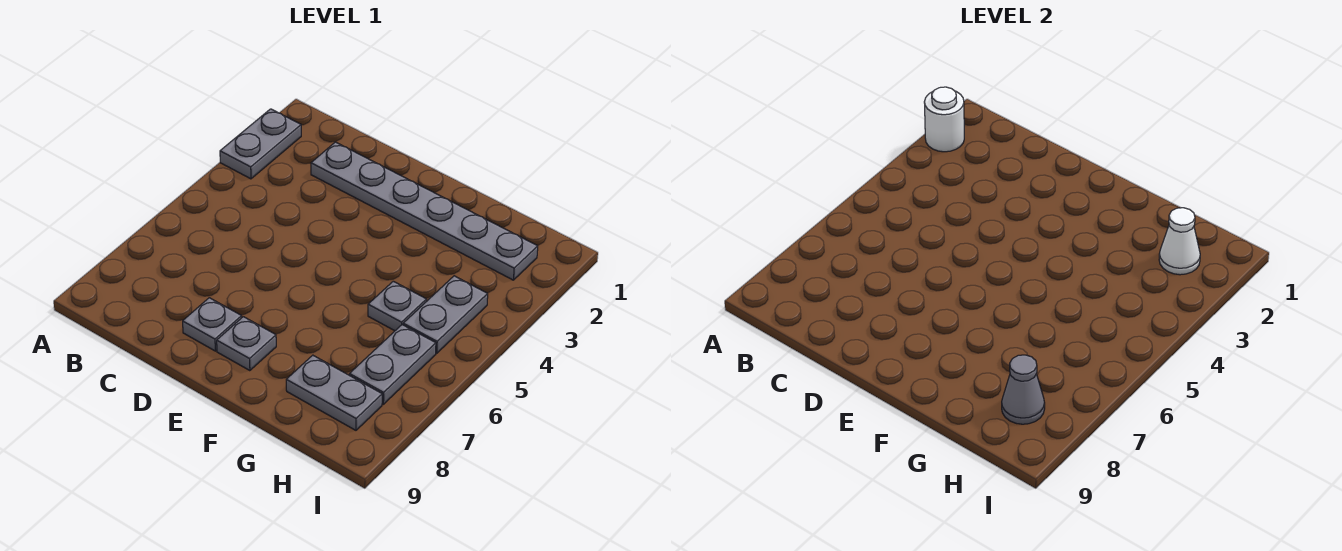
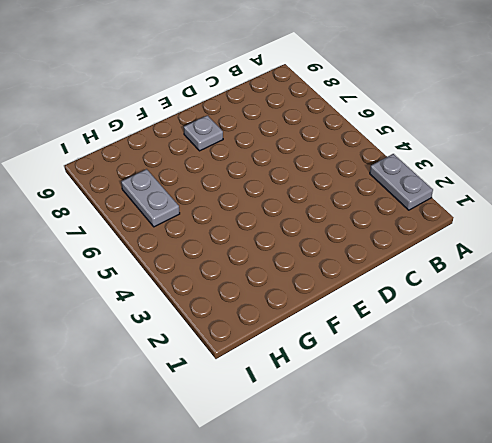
none -> grey 1x6 plate [311,142,538,280]
none -> grey 1x1 plate [183,298,242,351]

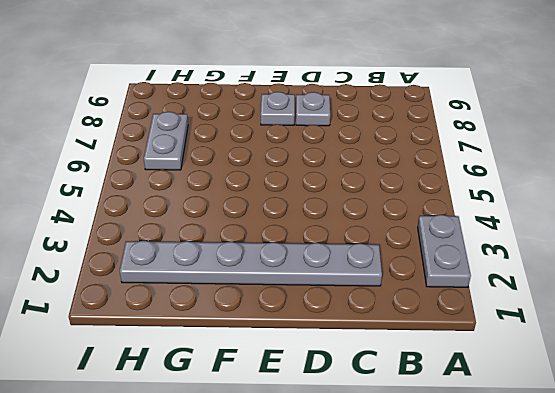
none -> grey 1x1 plate [368,281,427,331]
none -> grey 1x2 plate [286,355,382,430]

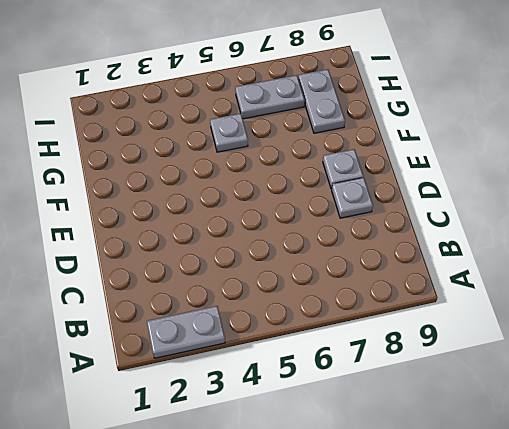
none -> grey 1x6 plate [311,142,538,280]
none -> grey 1x2 plate [403,276,488,353]

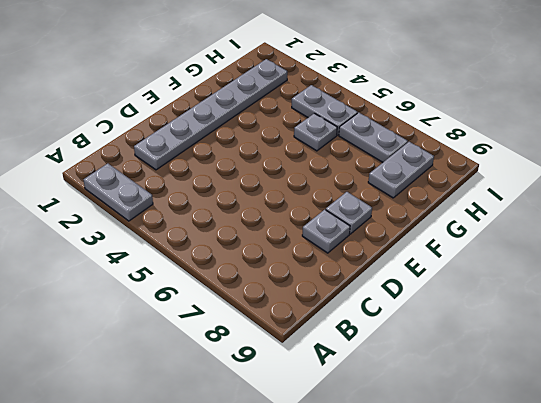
none -> white 1x1 round brick [924,87,964,152]
none -> white 1x1 cone [1159,208,1200,275]

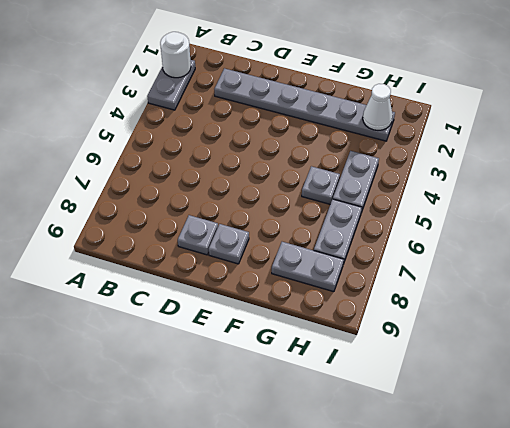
none -> grey 1x1 cone [1002,355,1045,424]

